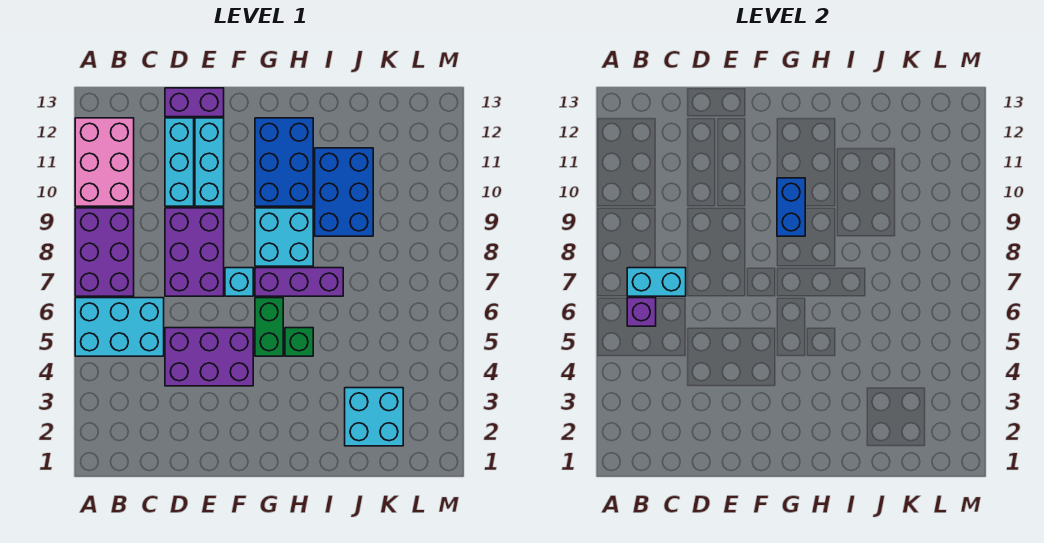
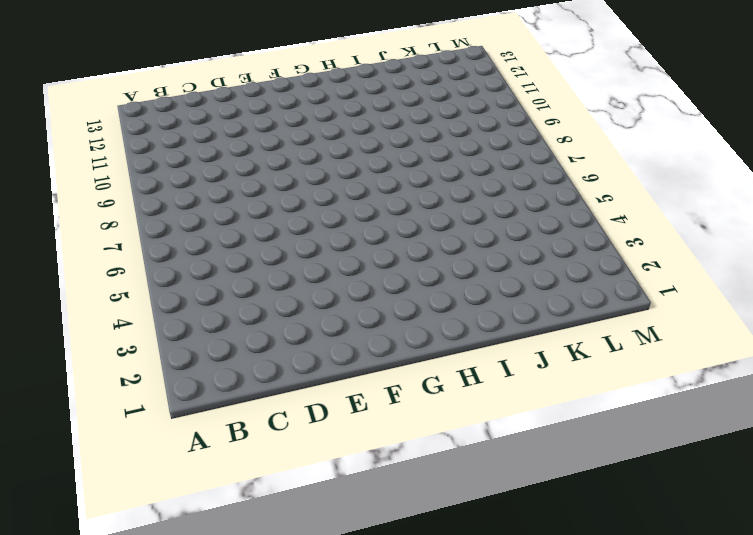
none -> cyan 2x3 brick [75,298,164,356]
none -> purple 2x3 brick [75,208,134,296]
none -> pink 2x3 brick [75,118,134,206]

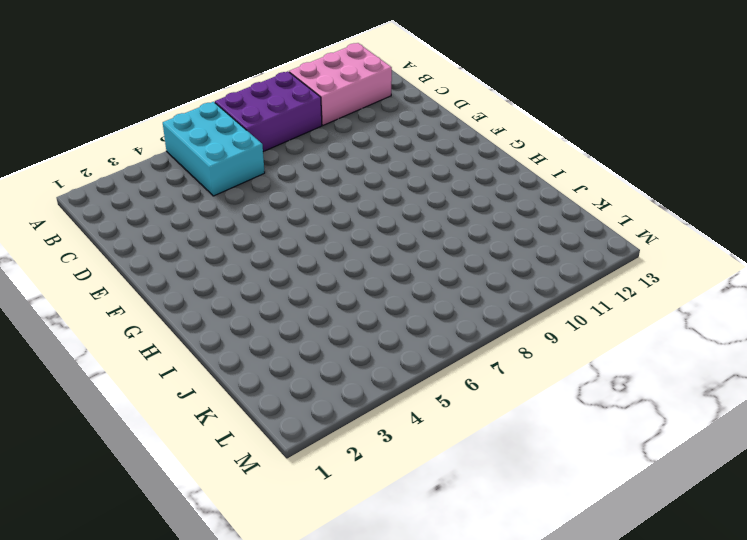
none -> purple 2x3 brick [165,328,253,386]
none -> purple 2x3 brick [165,208,224,296]
none -> cyan 1x3 brick [165,118,194,206]

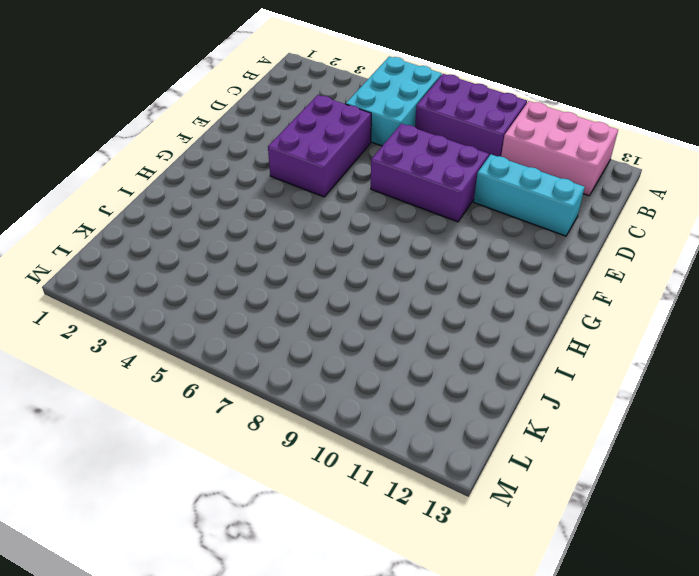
none -> purple 1x2 brick [165,88,224,117]
none -> cyan 1x3 brick [195,118,224,206]
none -> cyan 1x1 brick [225,268,253,296]

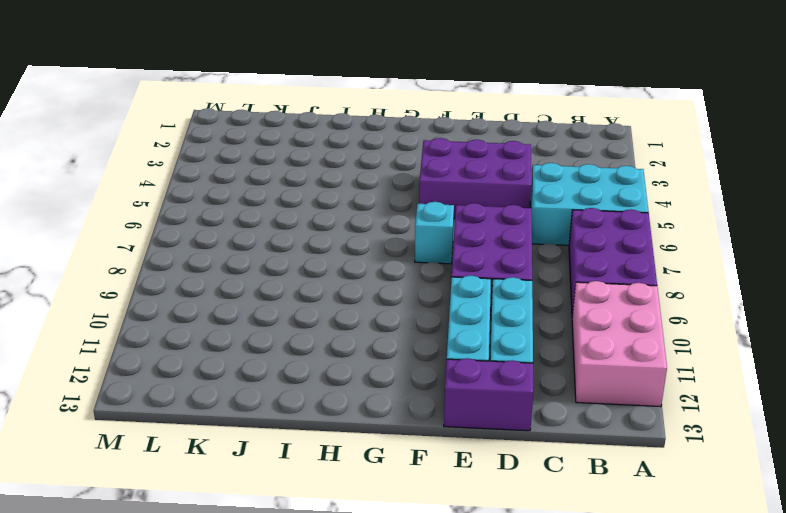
none -> green 1x2 brick [255,298,283,356]
none -> purple 1x3 brick [255,268,343,296]
none -> cyan 2x2 brick [255,208,313,266]

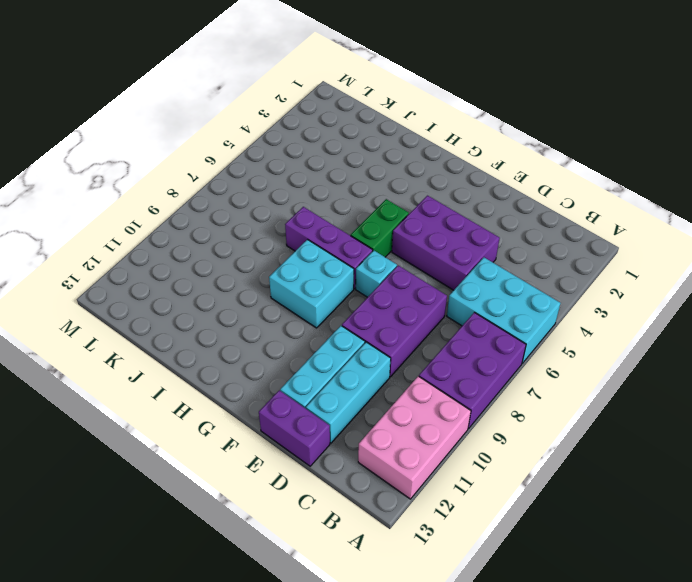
none -> blue 2x3 brick [255,118,313,206]
none -> green 1x1 brick [285,328,313,356]
none -> blue 2x3 brick [315,148,373,236]

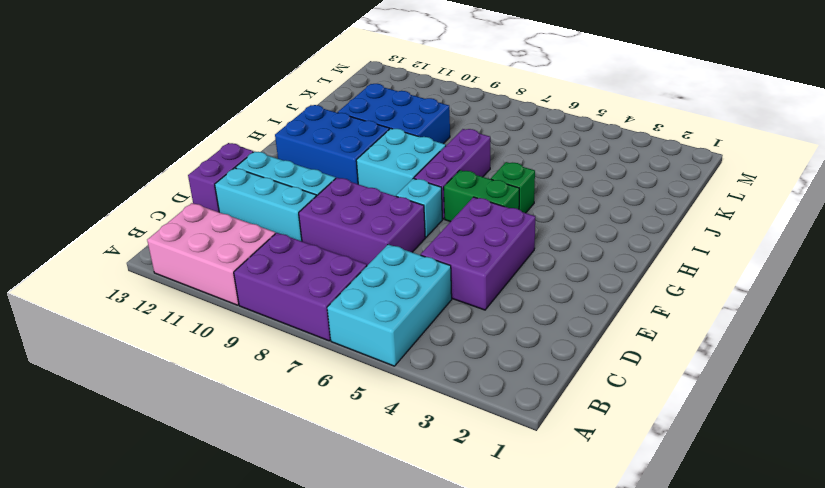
none -> cyan 2x2 brick [345,388,403,446]
none -> purple 1x1 brick [627,298,656,326]
none -> cyan 1x2 brick [627,268,686,296]

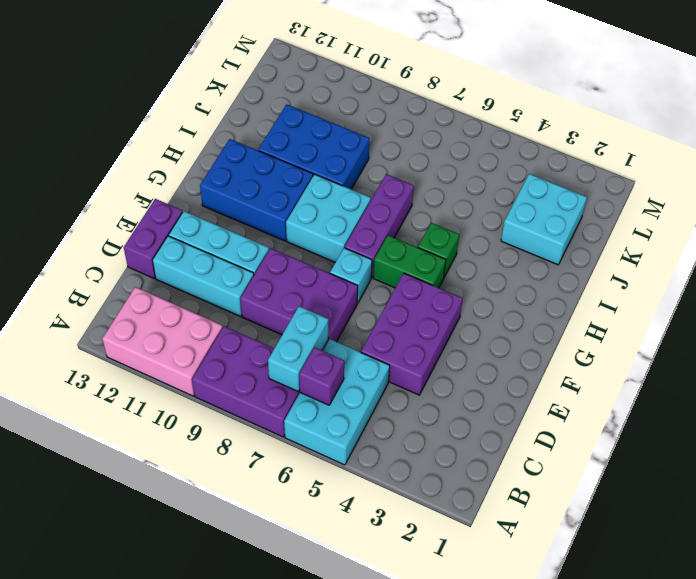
none -> blue 1x2 brick [777,178,805,236]

